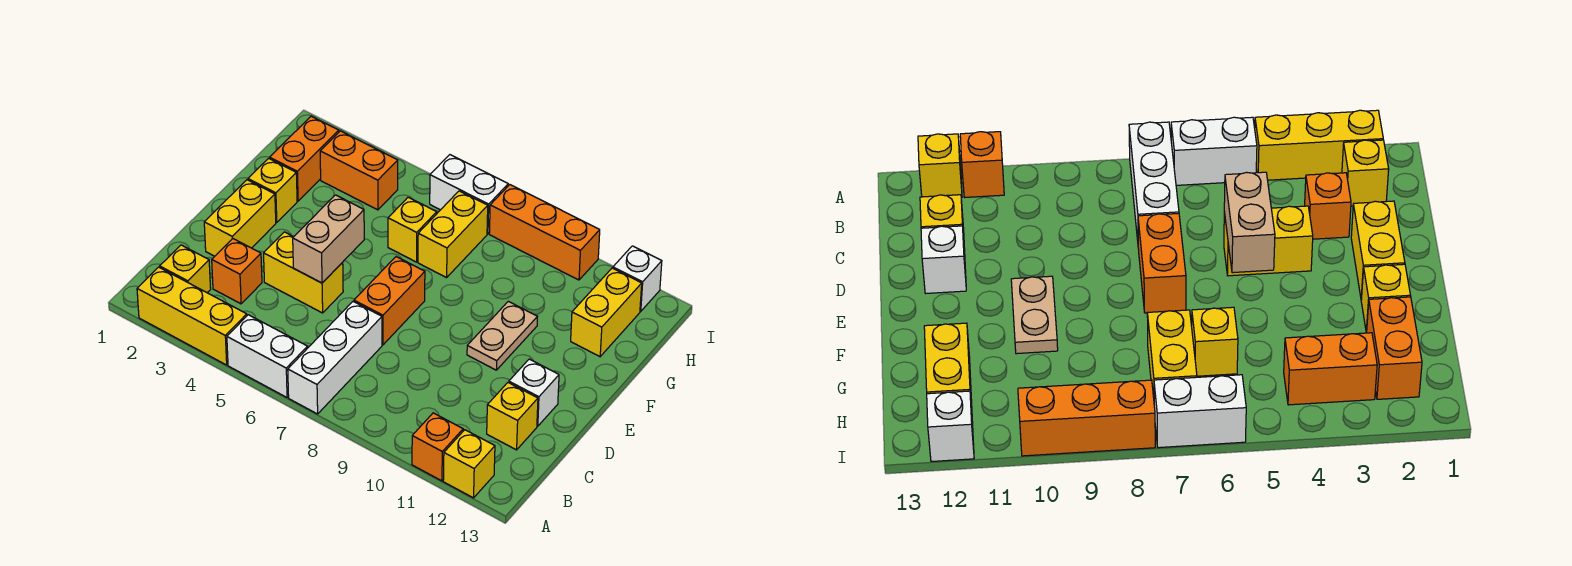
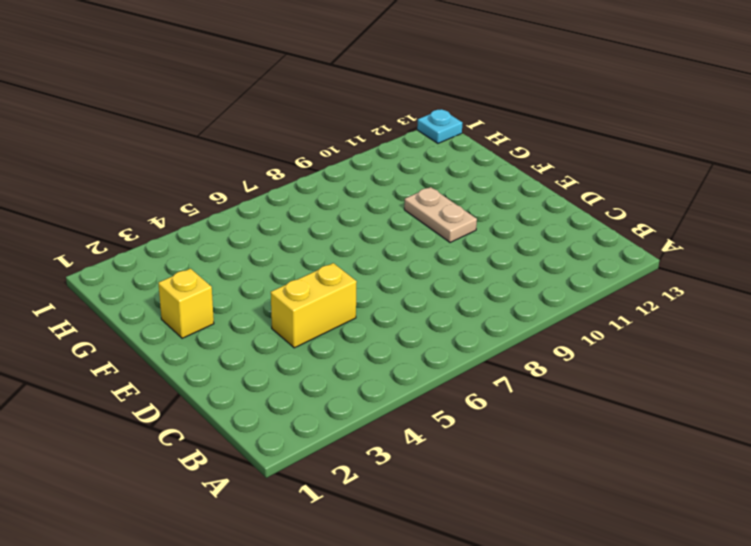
cyan 1x1 plate [417,109,462,143] -> none
none -> yellow 1x3 brick [137,267,247,365]
none -> white 1x2 brick [227,315,308,397]
none -> white 1x3 brick [288,302,382,414]

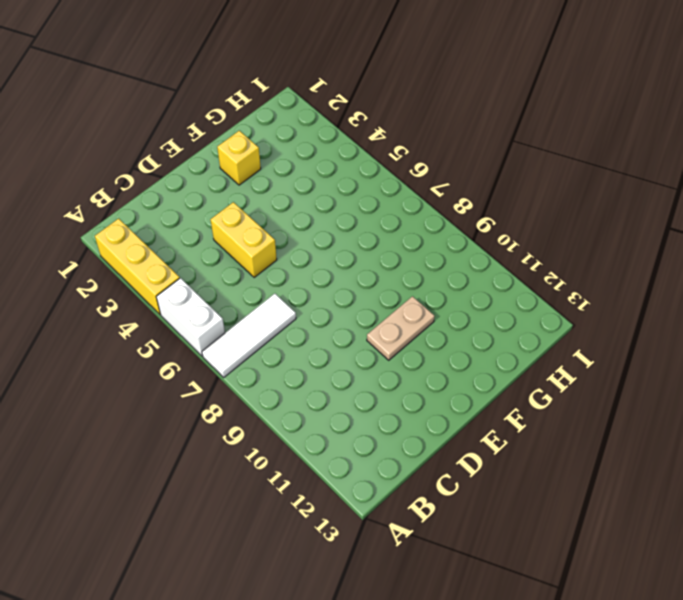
white 1x3 tile [202,294,296,377] -> white 1x3 brick [288,302,382,414]
none -> orange 1x1 brick [412,413,463,481]
none -> yellow 1x1 brick [443,430,495,498]
none -> yellow 1x1 brick [160,245,211,293]

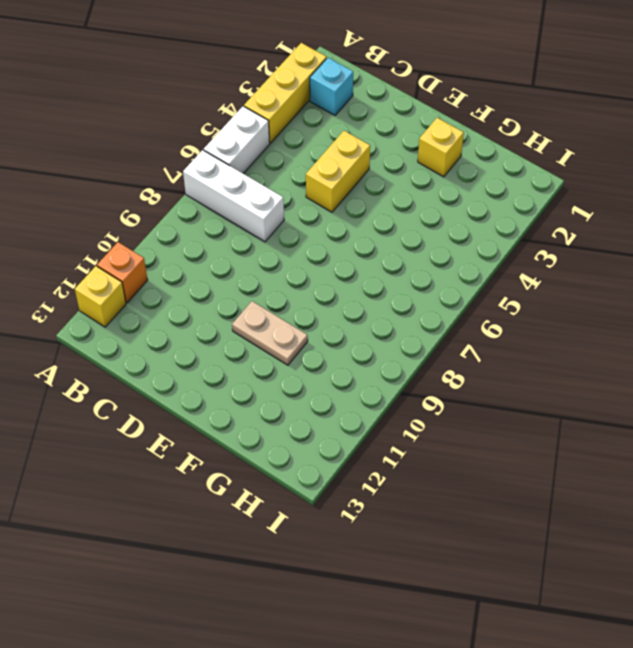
cyan 1x1 brick [310,58,353,115] -> yellow 1x1 brick [160,245,211,293]
none -> orange 1x1 brick [212,239,262,304]
none -> yellow 1x1 brick [487,383,538,450]
none -> yellow 1x2 brick [204,180,276,256]

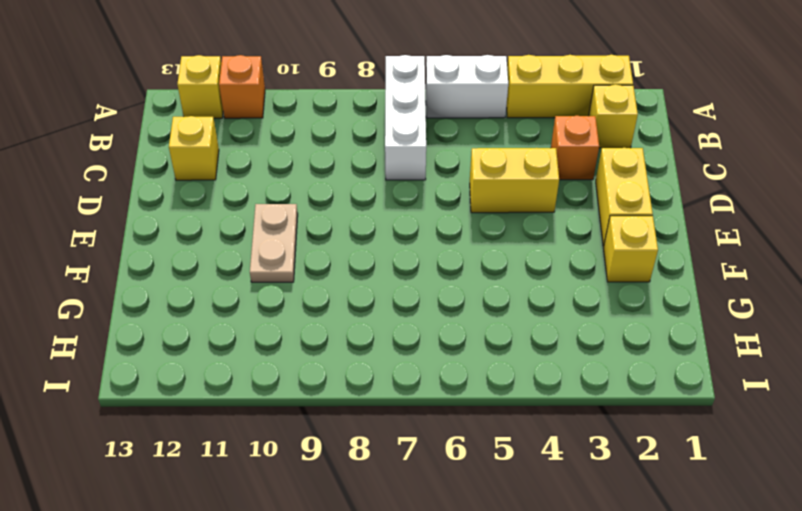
none -> orange 1x2 brick [354,257,425,345]
none -> white 1x1 brick [509,359,559,426]
none -> orange 1x2 brick [270,116,339,201]

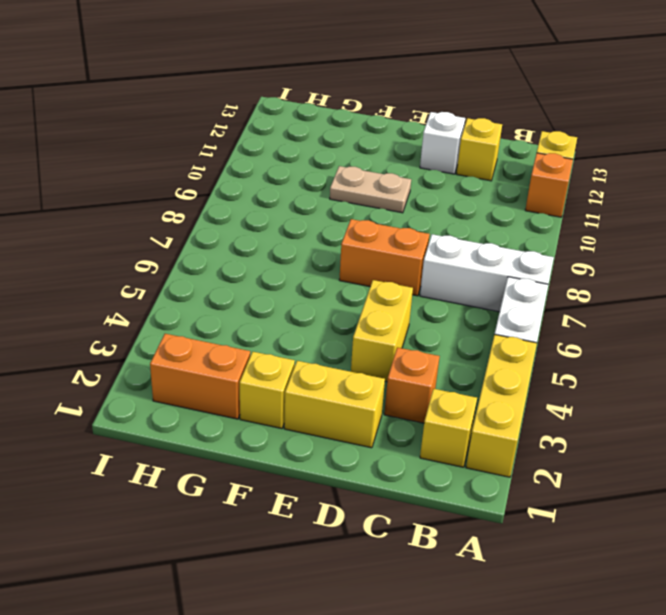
none -> yellow 1x1 brick [388,197,437,262]
none -> yellow 1x2 brick [418,191,488,278]
none -> yellow 1x2 brick [571,268,642,357]

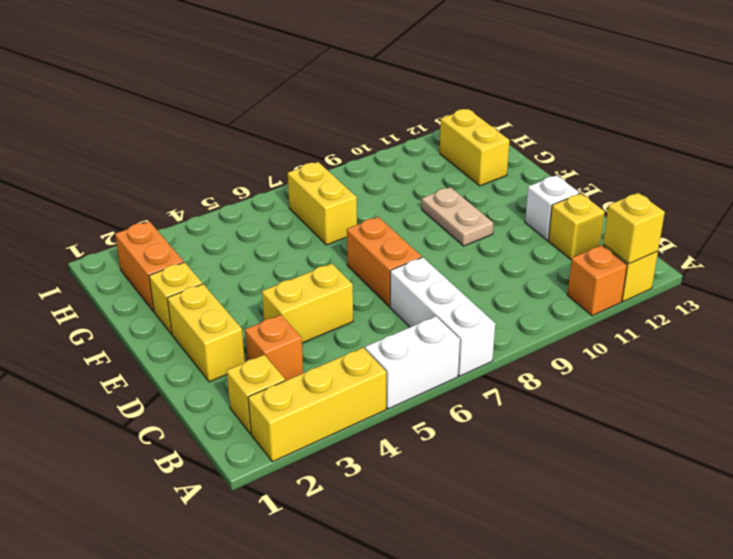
yellow 1x1 brick [603,193,665,264] -> yellow 1x1 brick moved to [388,197,437,262]
none -> orange 1x2 brick [320,131,398,210]
none -> white 1x2 brick [430,155,508,234]
none -> orange 1x3 brick [489,185,600,280]

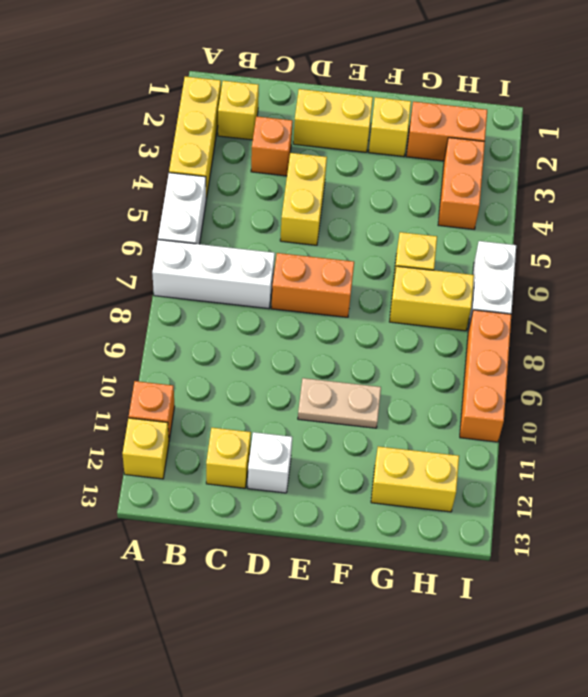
none -> white 1x1 brick [613,246,662,311]
none -> tan 1x2 brick [293,195,364,283]

